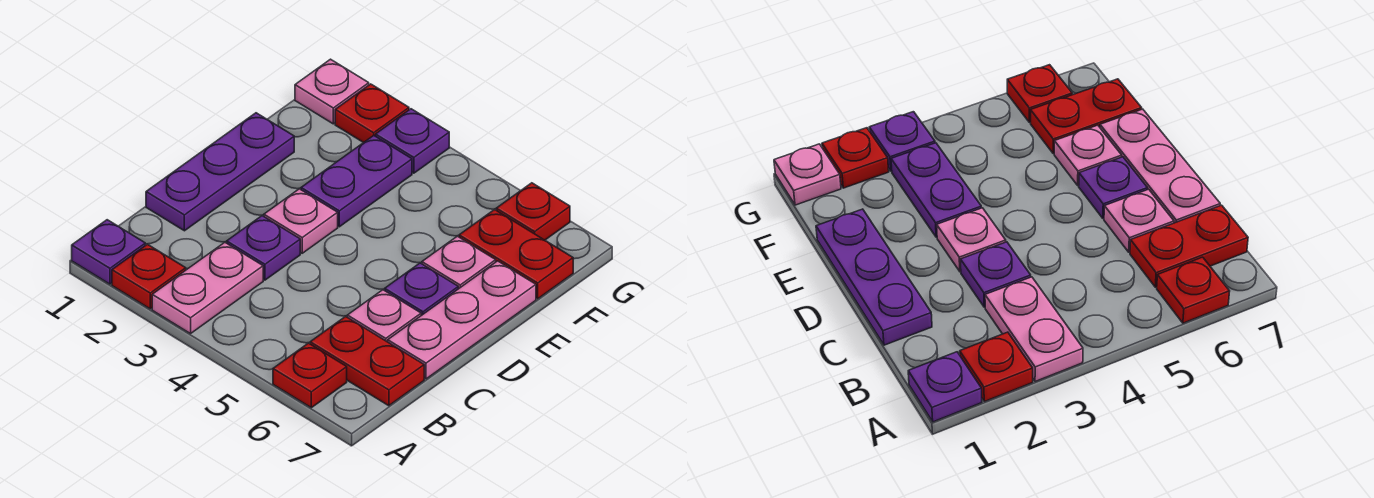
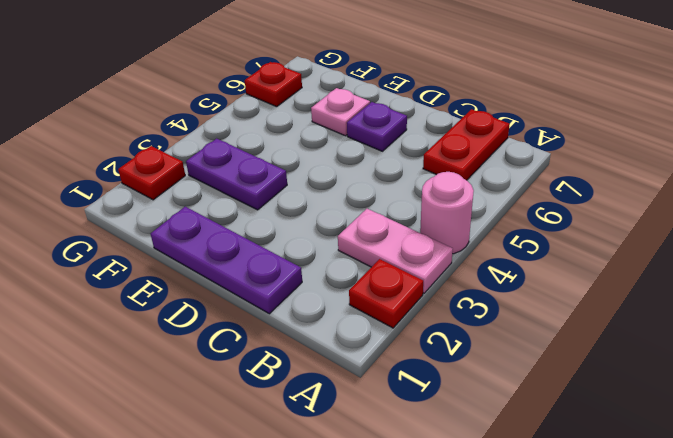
pink 1x1 round brick [420,172,474,254] -> none
none -> purple 1x1 plate [72,220,145,284]
none -> red 1x1 plate [273,343,347,408]
none -> purple 1x1 plate [227,216,300,280]

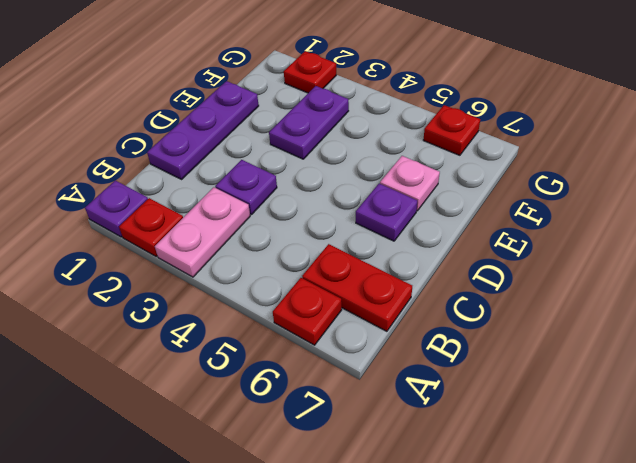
none -> pink 1x1 plate [347,290,421,342]
none -> pink 1x3 plate [388,261,536,379]
none -> pink 1x1 plate [264,189,338,253]

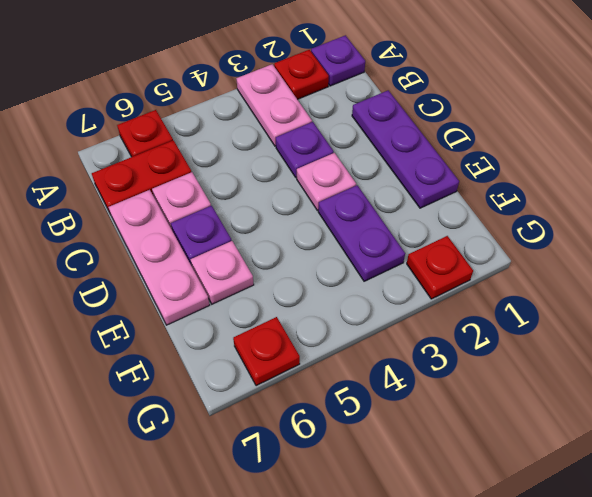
none -> red 1x2 plate [459,210,573,299]
none -> pink 1x1 plate [295,59,369,124]
none -> purple 1x1 plate [376,109,449,173]

